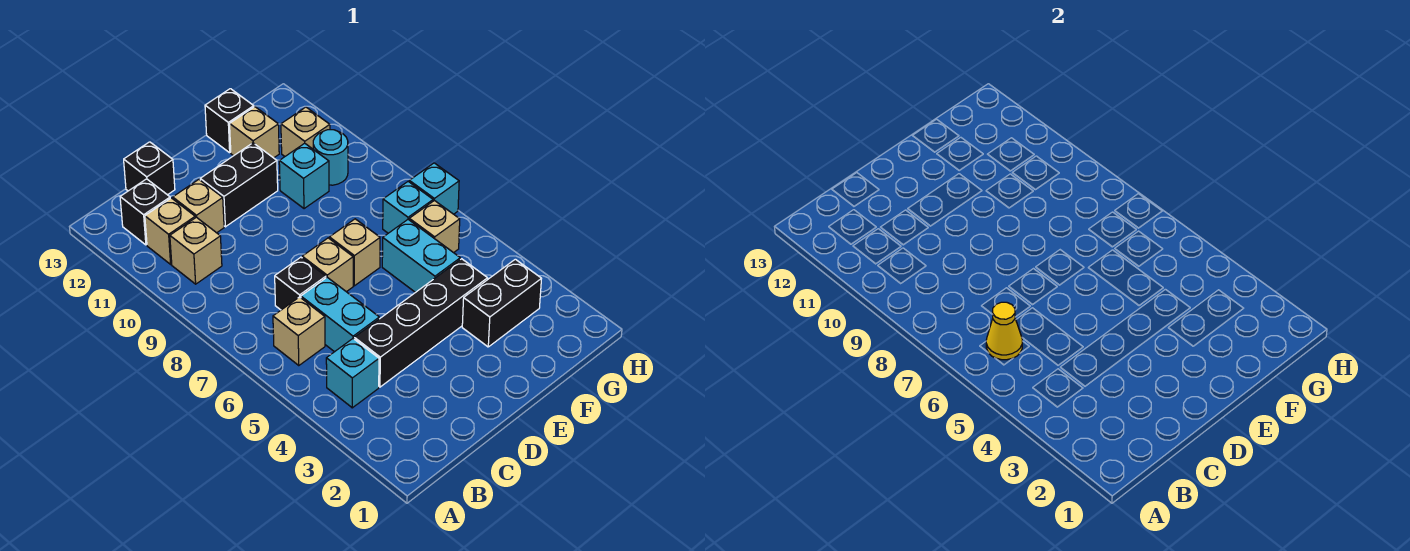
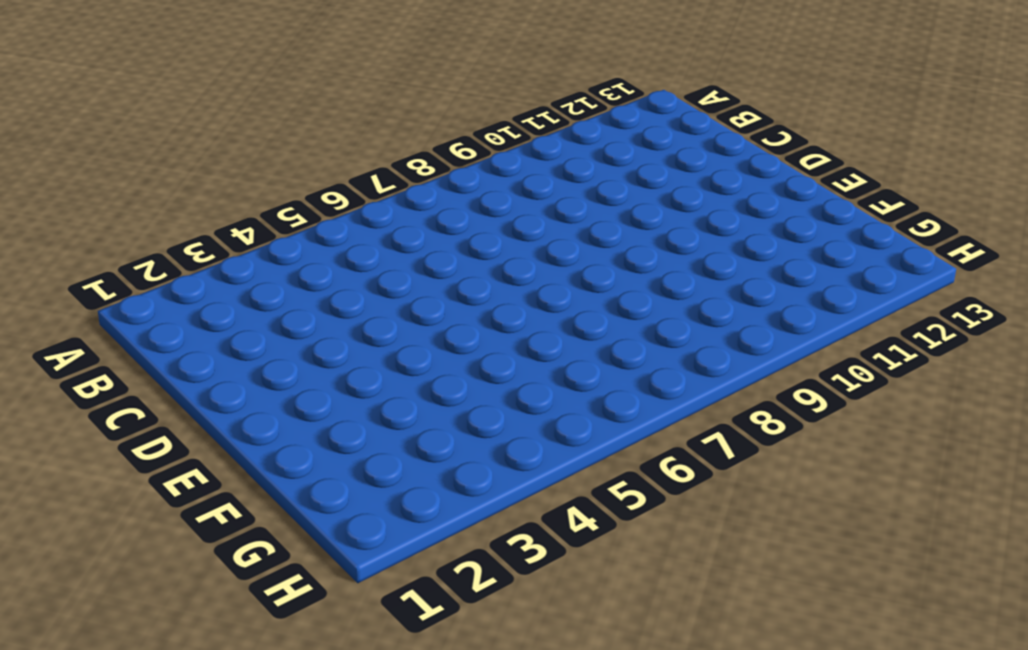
none -> cyan 1x1 brick [326,339,379,408]
none -> tan 1x1 brick [273,297,325,366]
none -> tan 1x1 brick [170,217,222,284]

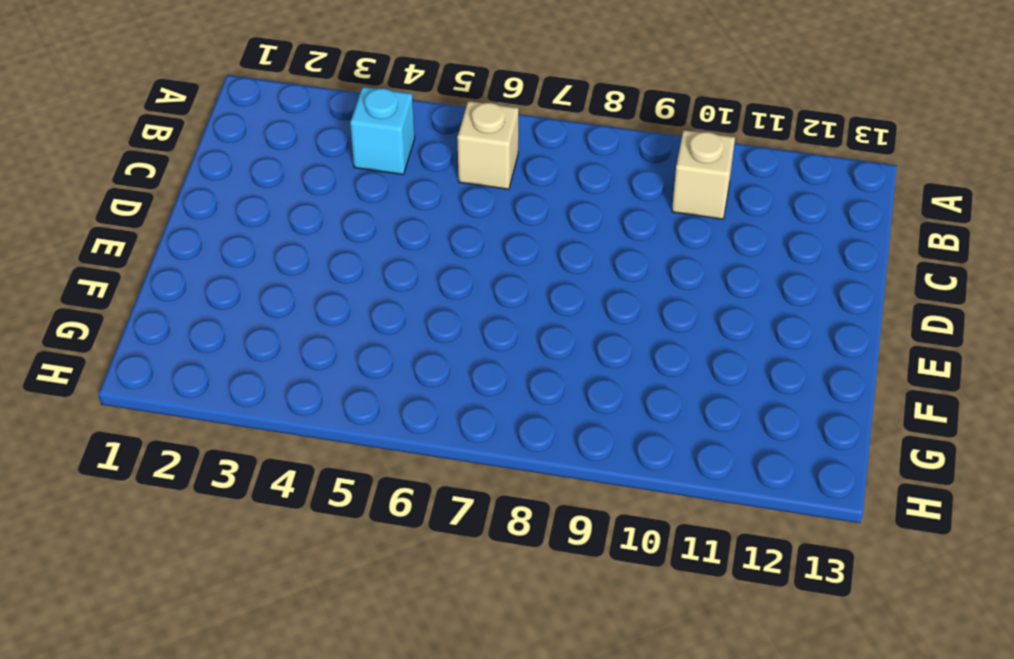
none -> tan 1x1 brick [145,198,195,264]
none -> black 1x1 brick [120,179,170,245]
none -> black 1x4 brick [354,259,488,387]

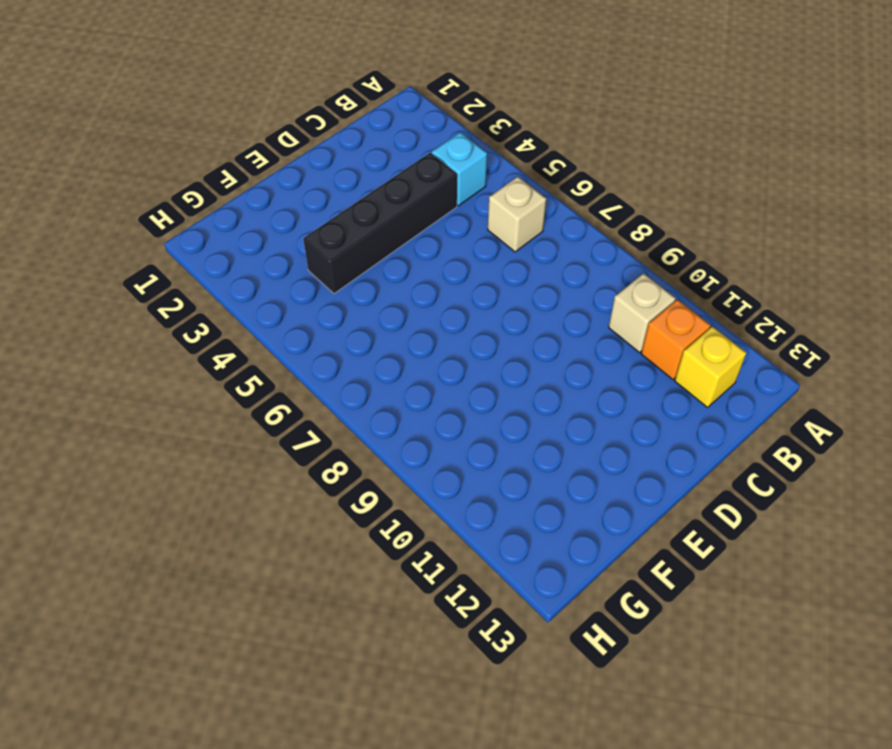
orange 1x1 brick [641,300,710,379] -> tan 1x1 brick [145,198,195,264]
yellow 1x1 brick [675,327,746,408] -> black 1x1 brick [120,179,170,245]
none -> cyan 1x2 brick [301,277,379,352]
none -> black 1x1 brick [275,257,326,310]
none -> tan 1x1 brick [173,180,224,233]

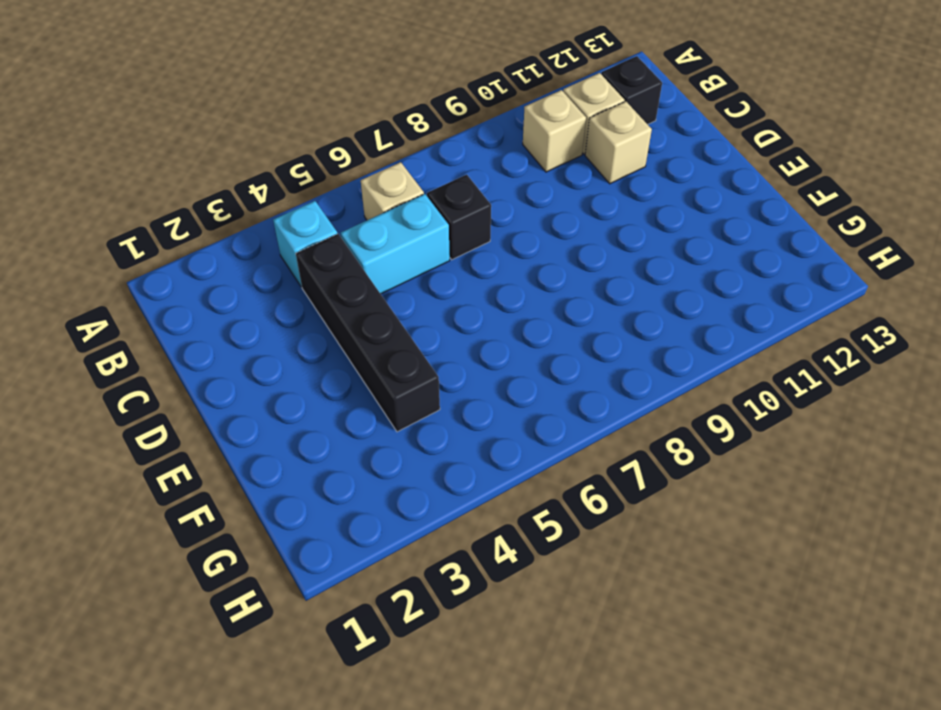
none -> black 1x1 brick [124,142,175,195]
none -> tan 1x1 brick [302,238,353,292]
none -> black 1x2 brick [200,143,278,227]

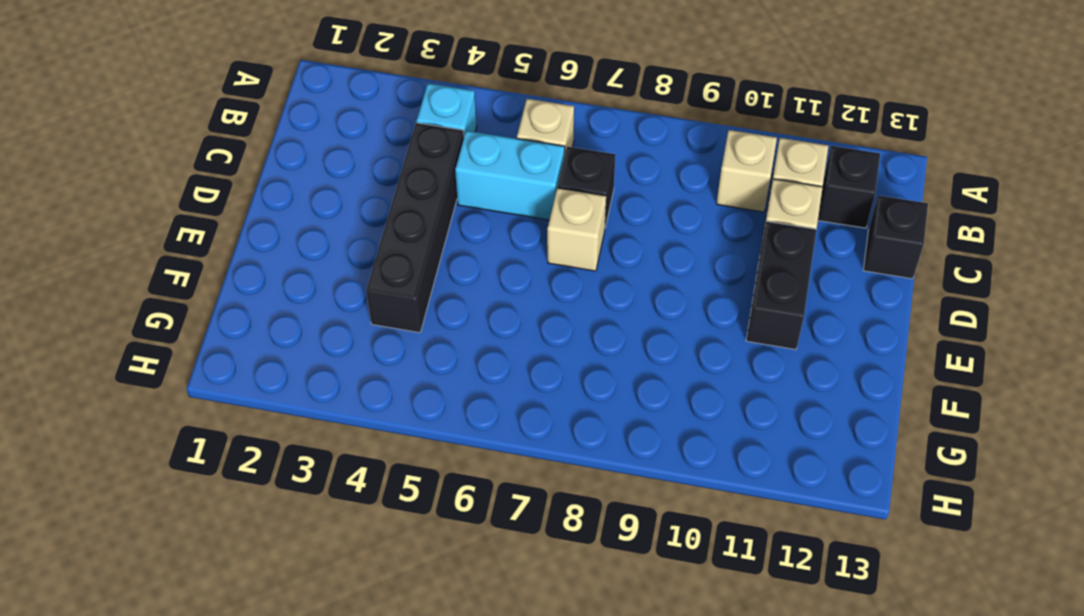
none -> tan 1x1 brick [329,219,380,286]
none -> black 1x2 brick [462,259,541,347]
none -> cyan 1x2 brick [382,220,460,293]

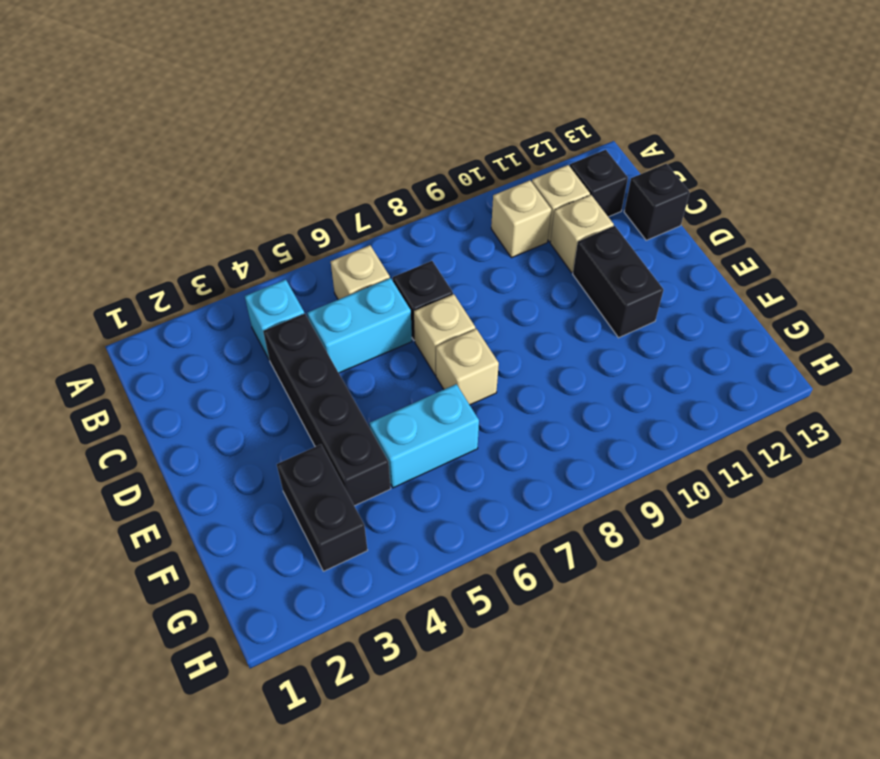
none -> cyan 1x1 brick [279,143,329,209]
none -> tan 1x1 brick [230,107,279,158]
none -> black 1x1 brick [205,89,254,153]

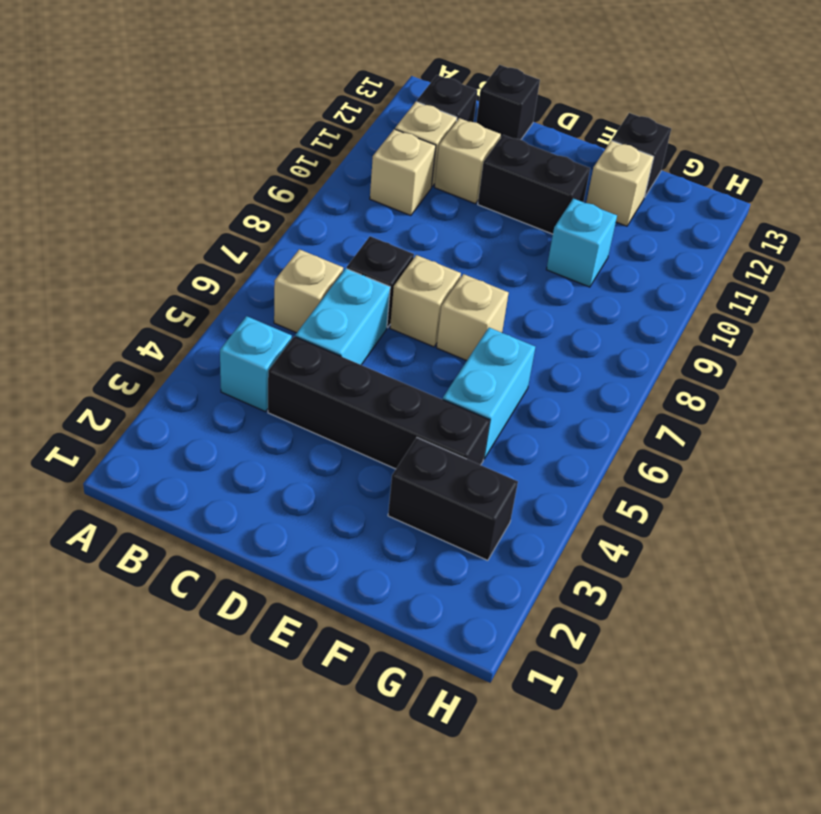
none -> tan 1x1 brick [409,200,460,253]
none -> cyan 1x1 brick [383,182,433,233]
none -> cyan 1x1 round brick [313,130,348,185]

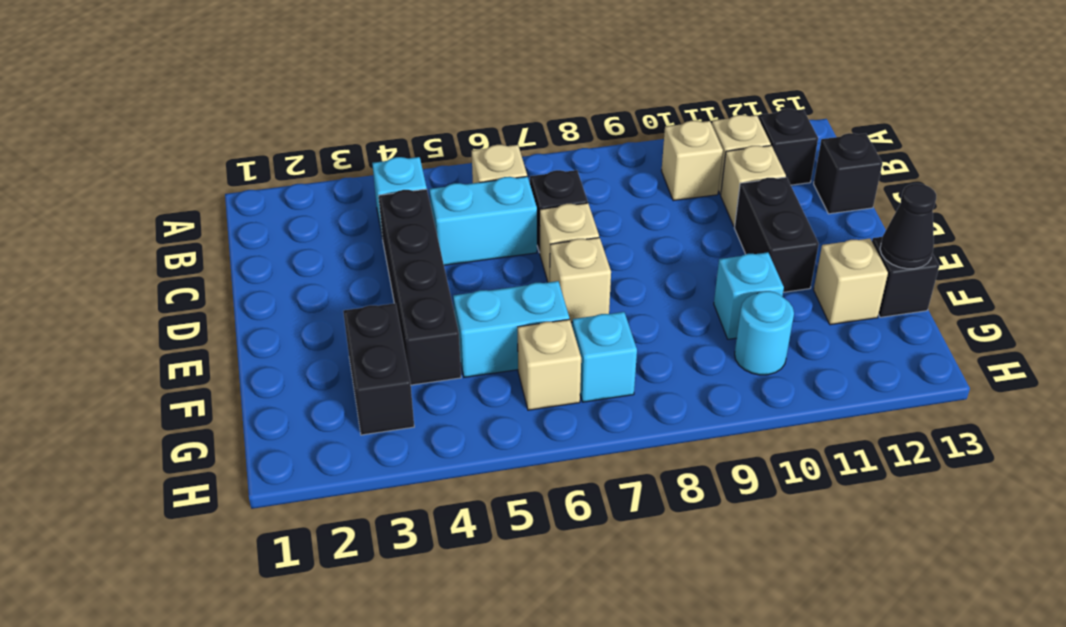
black 1x1 cone [880,184,936,269] -> none
none -> tan 1x1 brick [281,107,330,156]
none -> cyan 1x1 brick [409,163,459,214]
none -> yellow 1x1 cone [986,302,1022,360]

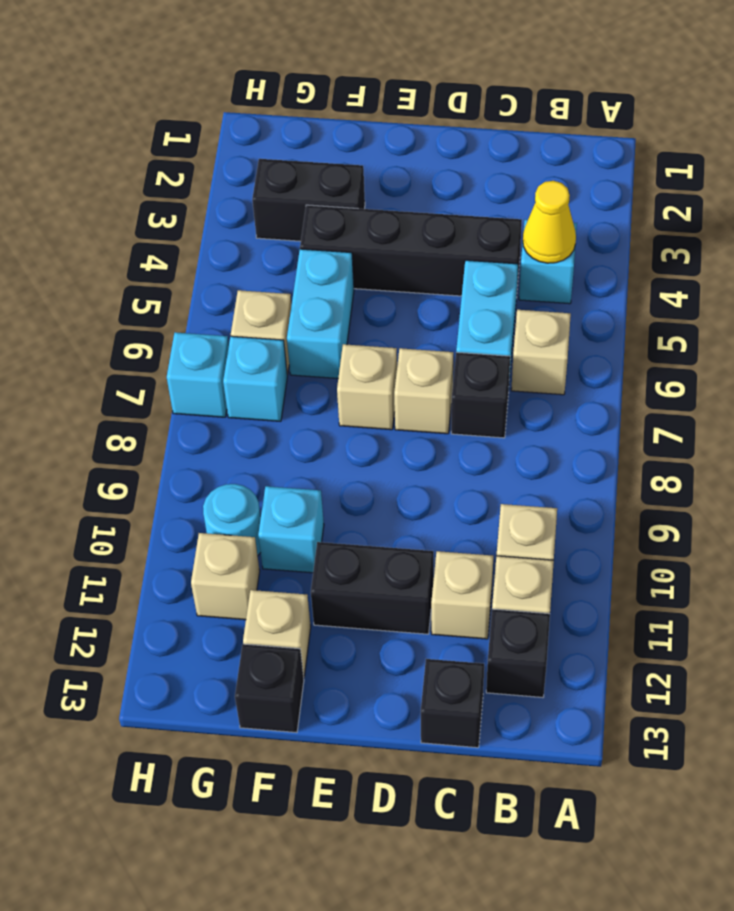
yellow 1x1 cone [523,181,576,263] -> yellow 1x1 cone moved to [986,302,1022,360]

